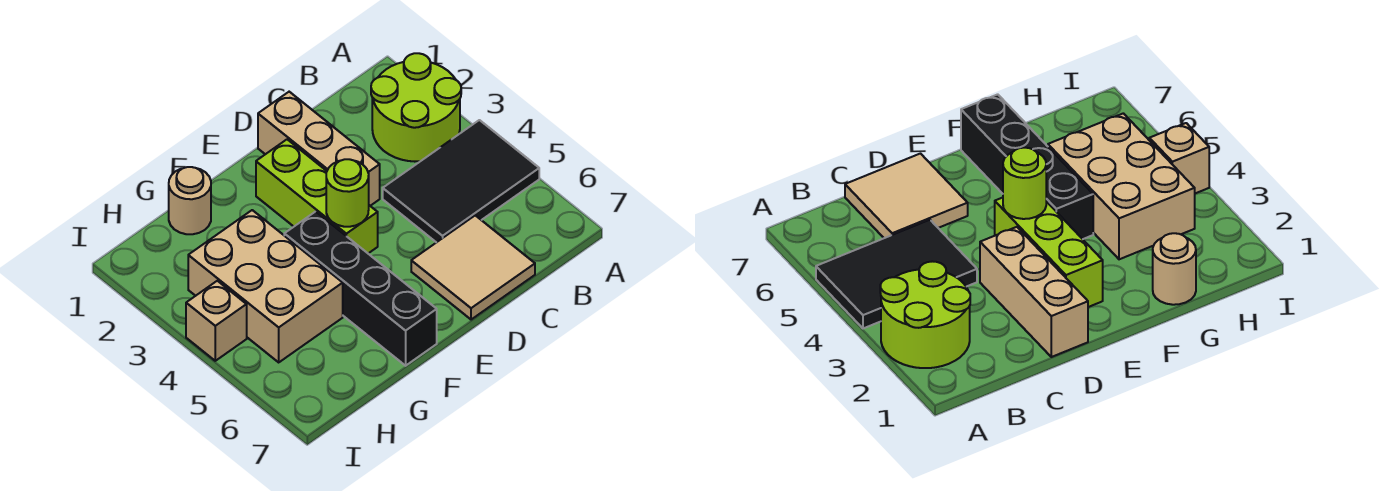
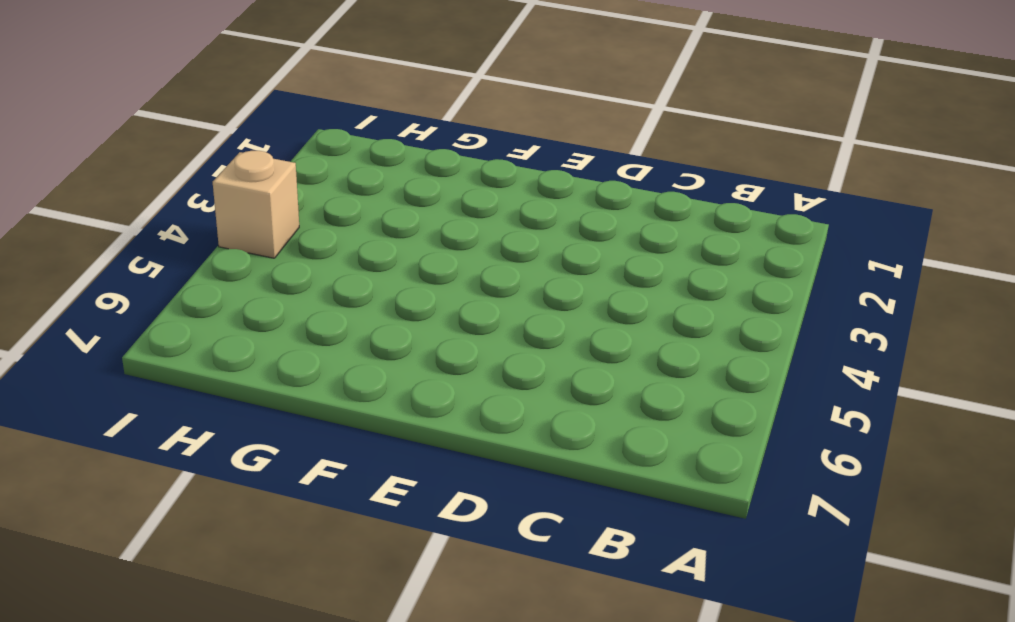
none -> lime 2x2 round brick [371,53,461,162]
none -> black 2x3 tile [383,120,539,243]

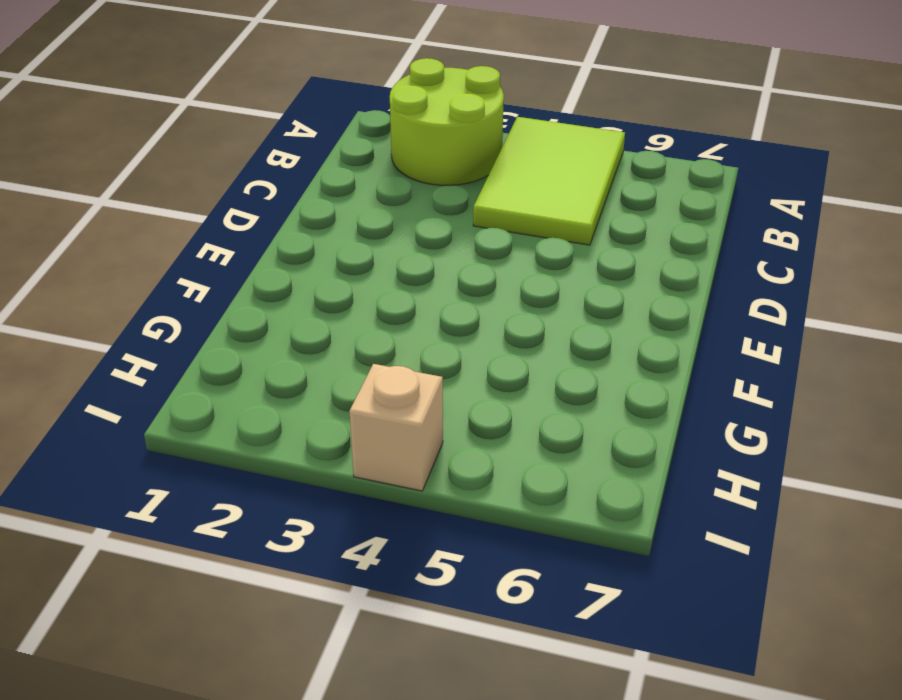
lime 2x3 tile [473,117,625,245] -> black 2x3 tile [383,120,539,243]
none -> tan 2x2 tile [411,215,535,320]
none -> tan 1x3 brick [258,92,380,206]

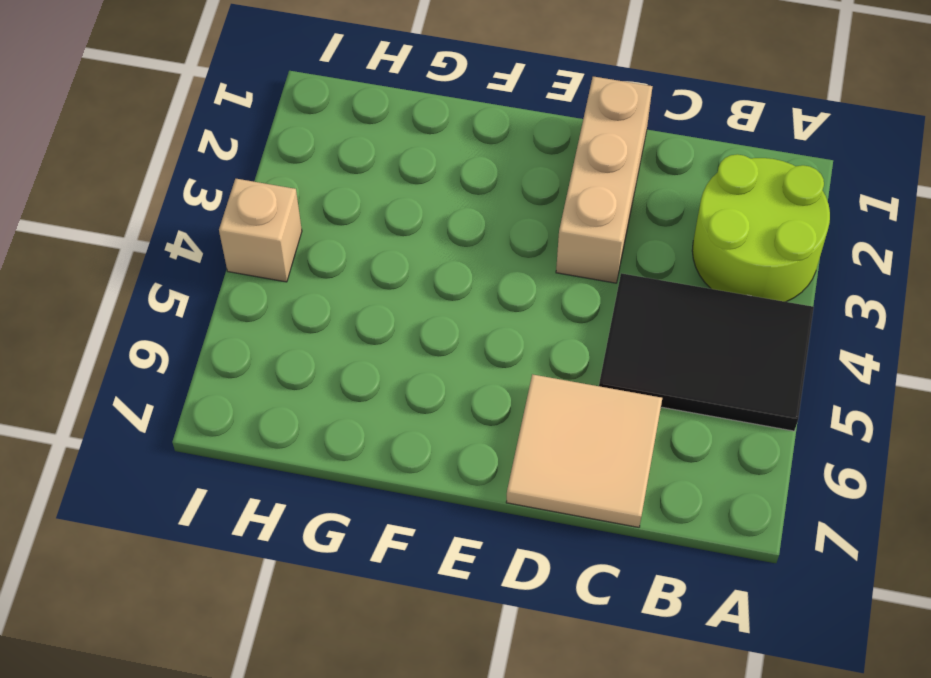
none -> lime 1x3 brick [256,139,378,253]
none -> black 1x4 brick [284,212,437,366]

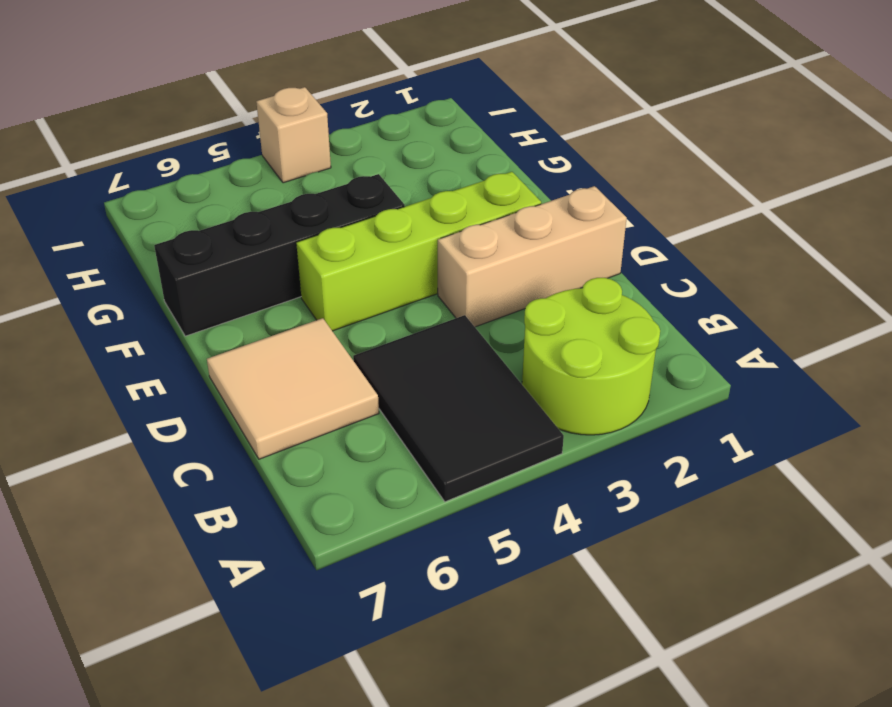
lime 1x4 brick [296,172,541,331] -> lime 1x3 brick [256,139,378,253]
none -> tan 1x1 round brick [169,167,211,234]
none -> tan 2x3 brick [188,210,343,362]

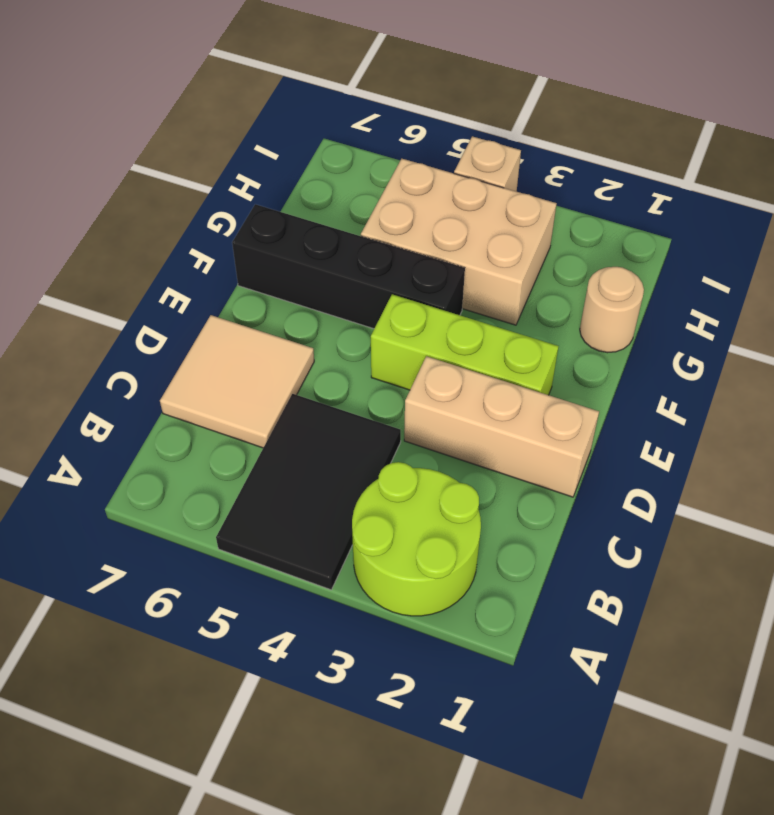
none -> lime 1x1 round brick [326,159,369,227]

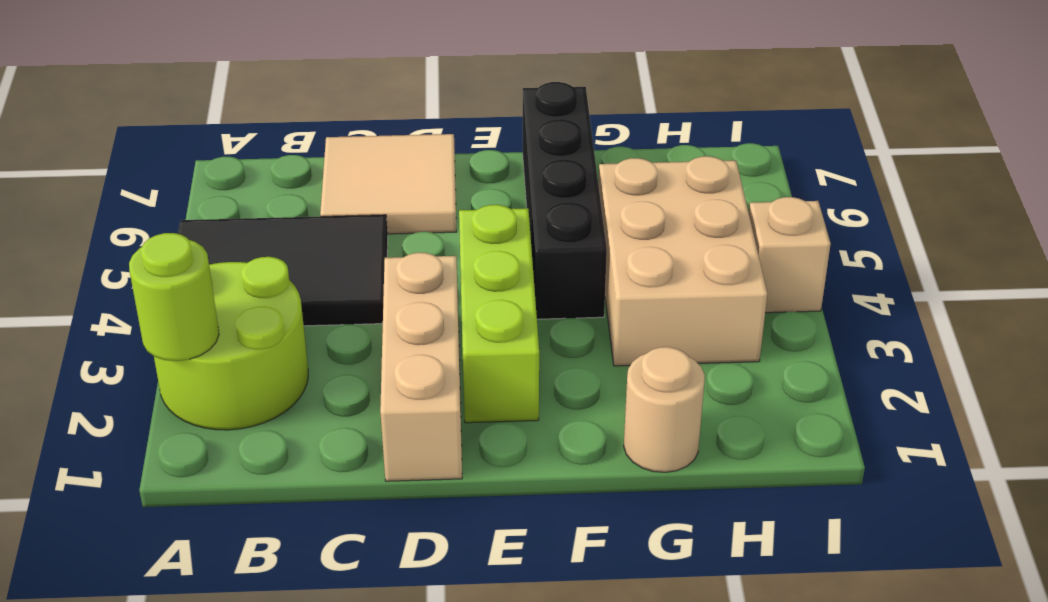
lime 1x1 round brick [129,233,219,361] -> lime 1x1 round brick moved to [326,159,369,227]

